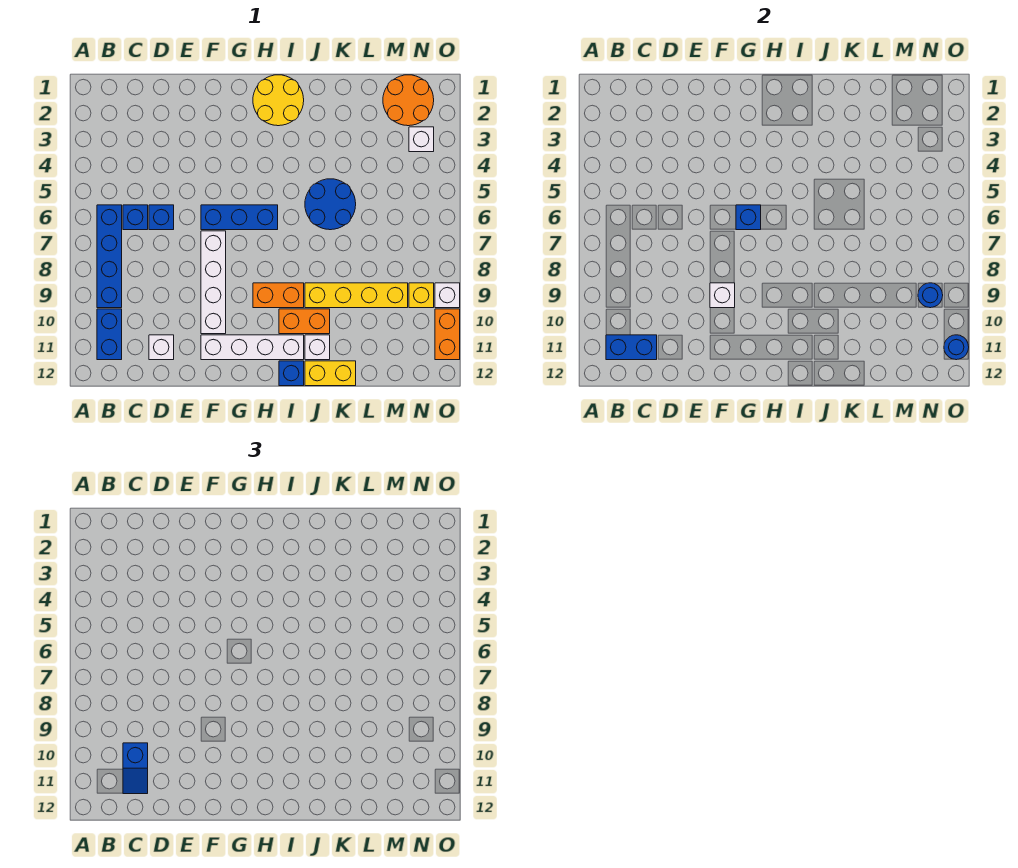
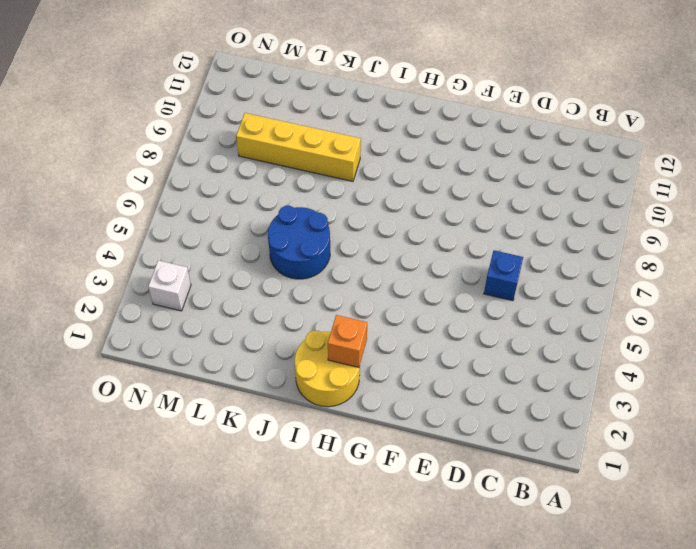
orange 1x1 brick [328,315,367,367] -> none
none -> blue 1x4 brick [97,205,122,308]
none -> blue 1x2 brick [97,309,122,360]
none -> blue 1x1 brick [123,205,148,230]

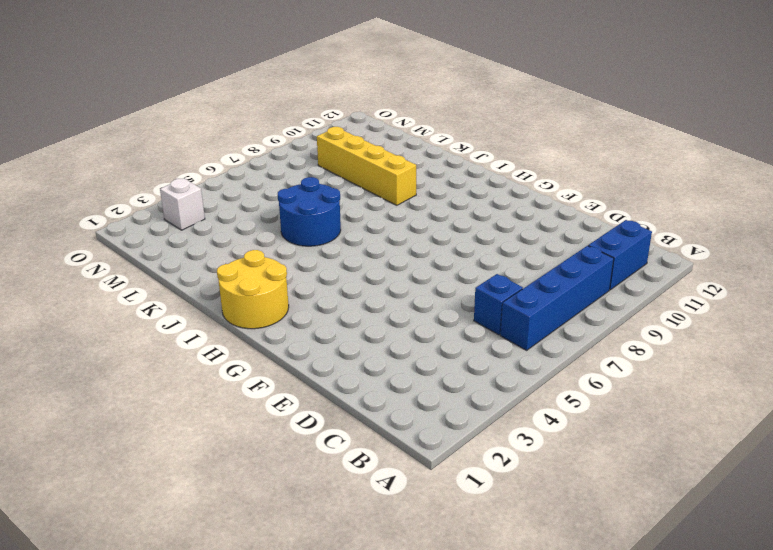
none -> blue 1x1 brick [149,205,174,230]
none -> white 1x1 brick [149,335,174,360]
none -> blue 1x3 brick [201,205,278,230]

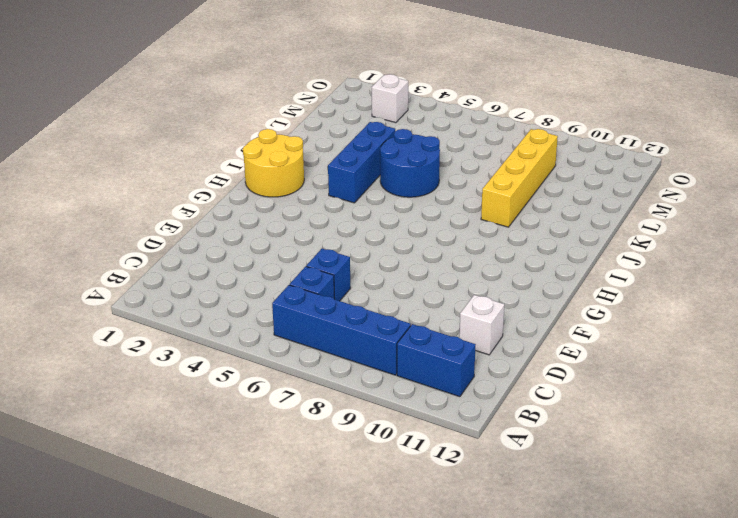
blue 1x3 brick [328,122,395,203] -> blue 1x3 brick moved to [201,205,278,230]
none -> white 1x4 brick [201,231,226,334]
none -> white 1x4 brick [201,335,304,360]
none -> orange 1x2 brick [253,283,304,308]

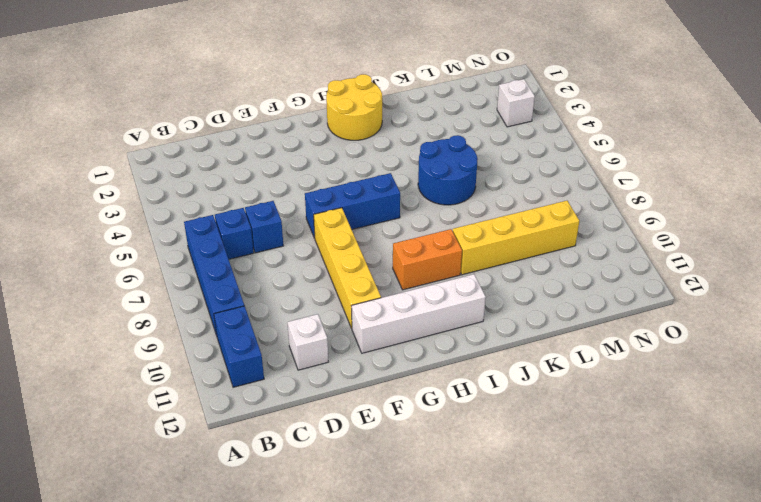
yellow 1x4 brick [314,208,381,328] -> white 1x4 brick [201,231,226,334]
none -> orange 1x2 brick [279,309,330,334]
none -> blue 1x1 brick [279,361,304,386]
none -> white 1x1 brick [305,335,330,360]

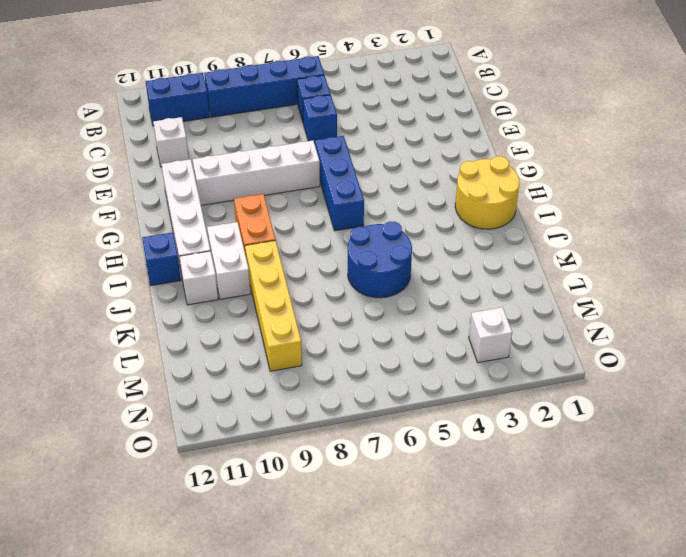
white 1x2 brick [207,222,251,299] -> orange 1x2 brick [279,309,330,334]
none -> yellow 1x2 brick [305,361,356,386]
none -> orange 2x2 round brick [383,75,434,126]
none -> yellow 1x1 brick [409,283,434,308]

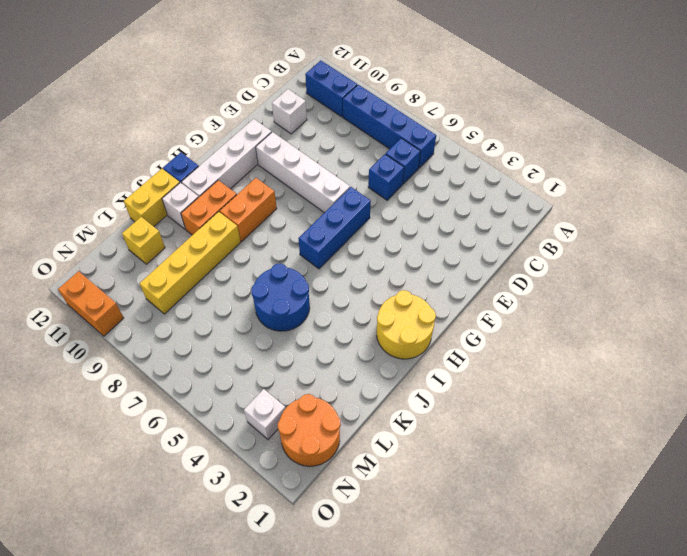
yellow 1x1 brick [122,217,165,264] -> yellow 1x1 brick moved to [409,283,434,308]
none -> white 1x1 brick [435,283,460,308]
none -> blue 1x2 brick [606,335,657,360]
none -> white 1x1 brick [710,283,735,308]

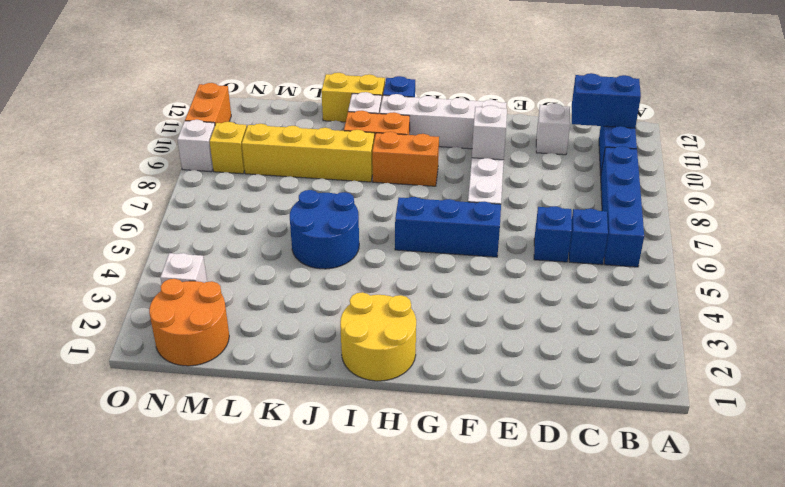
none -> blue 1x1 brick [736,205,761,230]
none -> blue 1x1 round brick [918,283,943,308]
none -> blue 1x1 round brick [944,335,969,360]

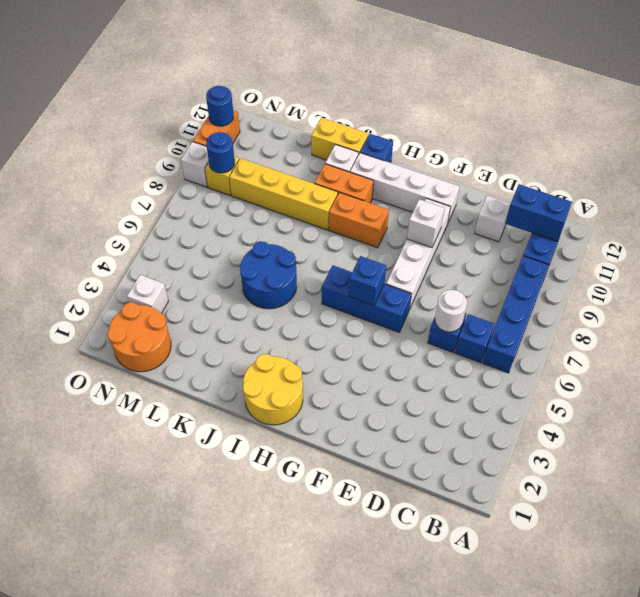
white 1x1 round brick [435,290,467,332] -> none
none -> blue 1x2 slope [123,743,148,794]

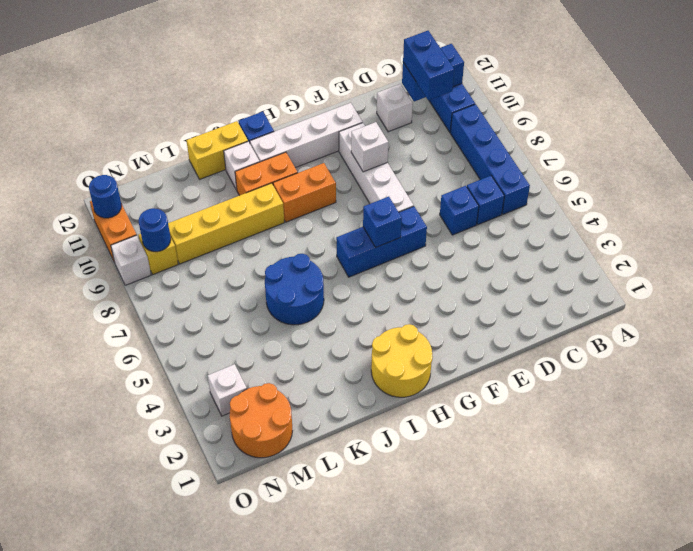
blue 1x2 brick [403,31,454,100] -> blue 1x2 slope [123,743,148,794]

